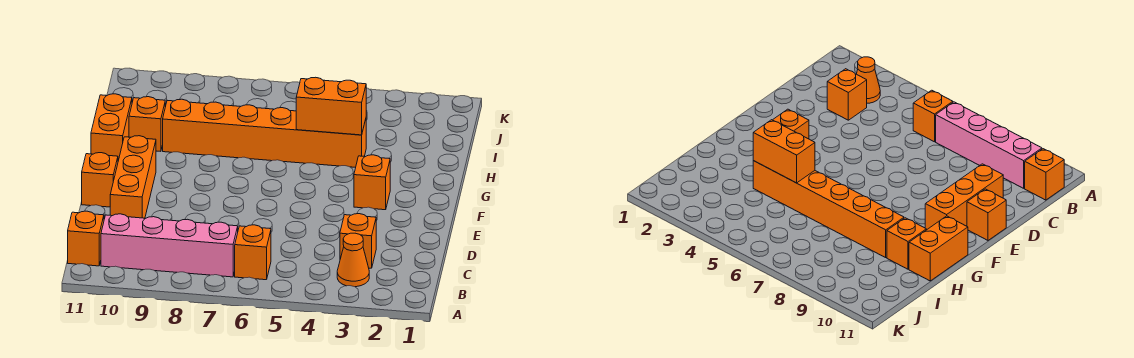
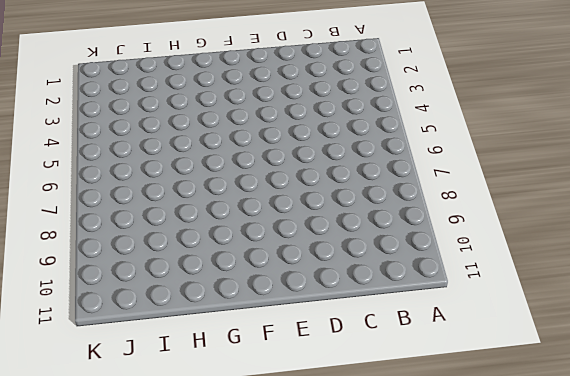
none -> orange 1x1 cone [337,233,369,287]
none -> orange 1x1 brick [235,225,271,280]
none -> pink 1x4 brick [101,214,238,277]

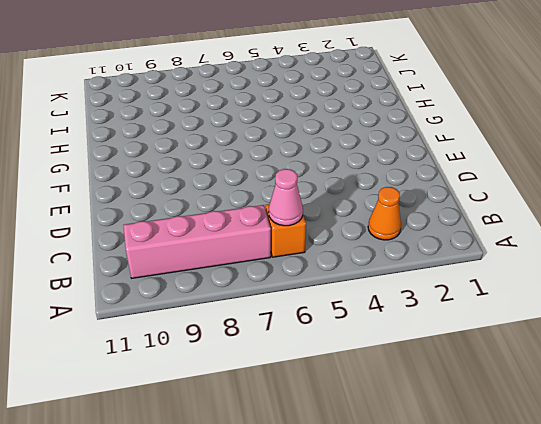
pink 1x1 cone [269,169,303,226] -> none
none -> orange 1x1 brick [68,211,104,266]
none -> orange 1x1 brick [340,213,376,268]
none -> orange 1x3 brick [110,136,156,218]

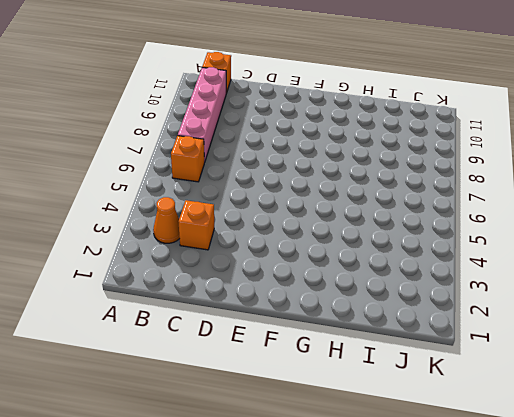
none -> orange 1x3 brick [110,136,156,218]
none -> orange 1x1 brick [82,153,118,207]
none -> orange 1x1 brick [354,155,390,210]

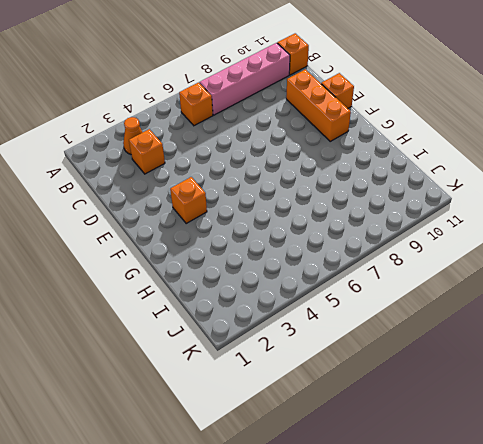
none -> orange 1x2 brick [91,94,132,161]
none -> orange 1x6 brick [163,99,366,167]
none -> orange 1x1 brick [129,97,165,151]

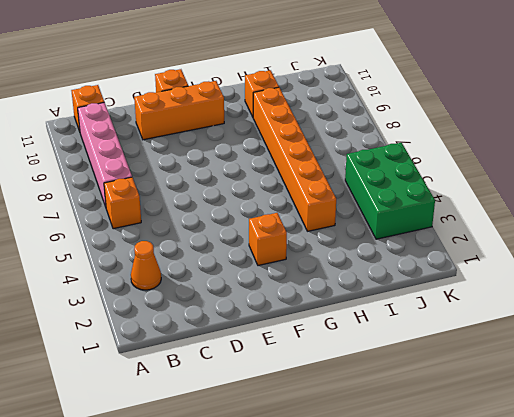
green 2x3 brick [345,143,435,239] -> none
none -> orange 1x1 brick [340,213,376,268]
none -> orange 1x2 brick [91,94,132,161]
none -> orange 1x2 brick [296,77,366,135]

